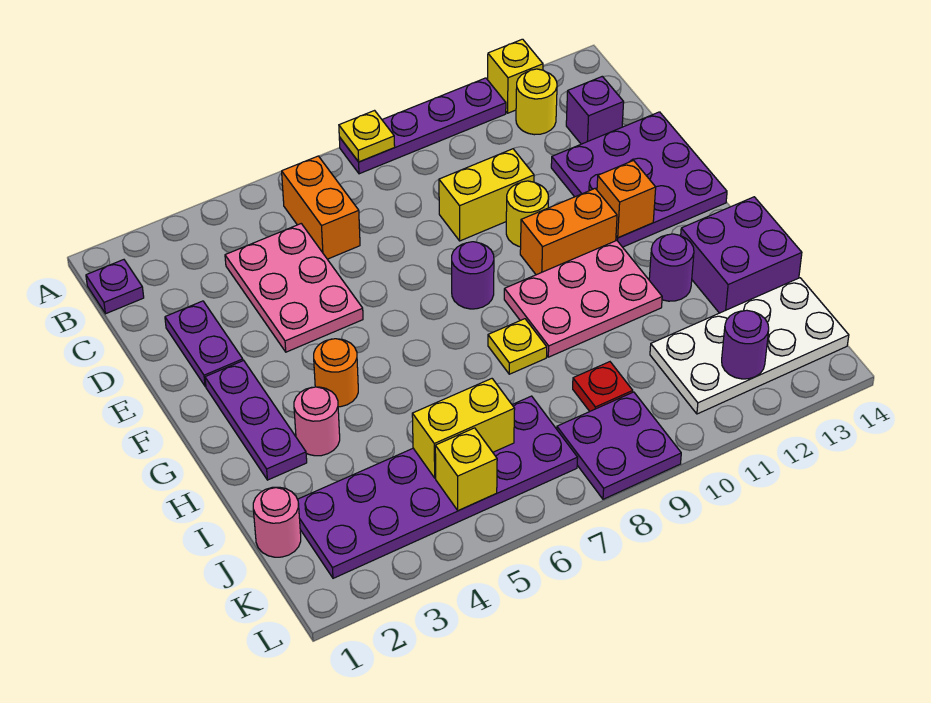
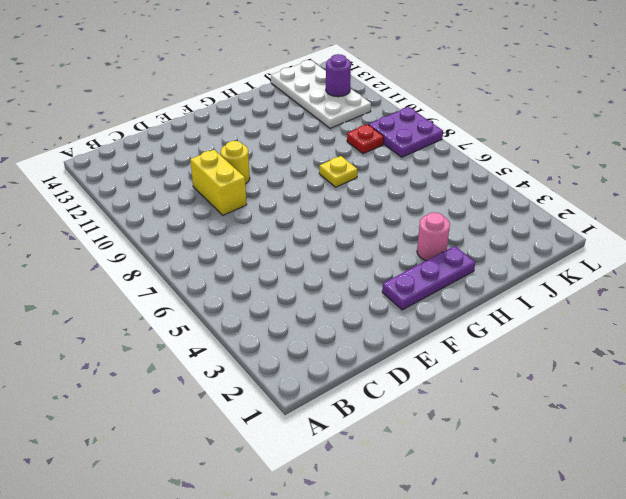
none -> purple 1x4 plate [339,78,506,174]
none -> yellow 1x1 brick [488,39,543,113]
none -> purple 1x1 plate [86,260,144,314]
none -> orange 1x2 brick [282,156,360,259]

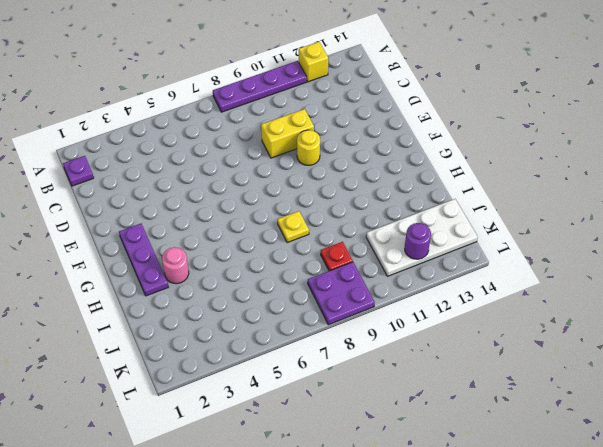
none -> orange 1x2 brick [282,156,360,259]
none -> yellow 1x1 round brick [516,69,557,135]
none -> pink 2x3 plate [225,224,363,352]
none -> purple 1x1 brick [566,76,624,144]

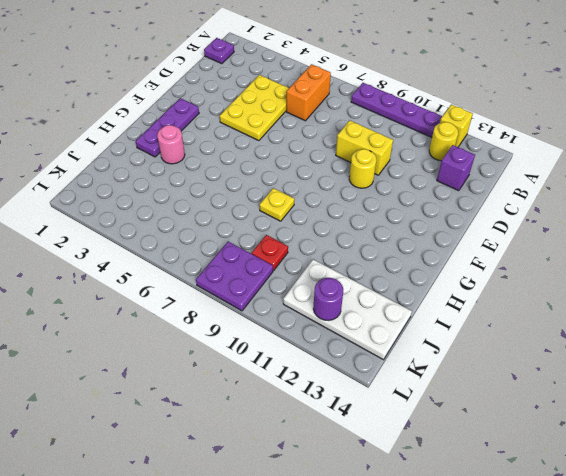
yellow 2x3 plate [220,75,289,141] -> pink 2x3 plate [225,224,363,352]
none -> purple 1x2 plate [165,301,243,386]
none -> purple 3x3 plate [551,112,727,247]
none -> purple 1x1 round brick [452,242,494,309]
none -> orange 1x2 brick [520,189,617,275]

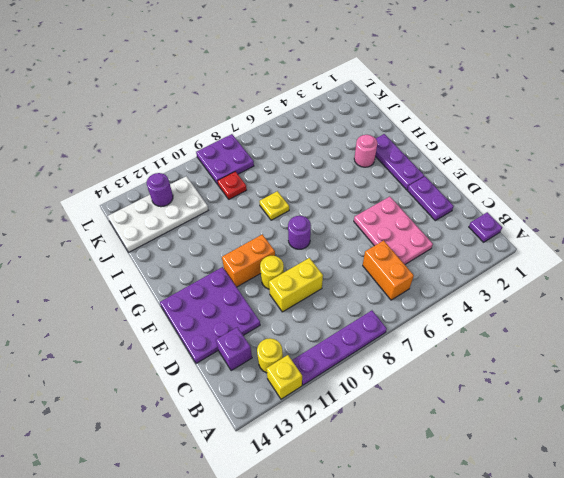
none -> orange 1x1 round brick [314,339,358,407]
none -> pink 2x3 plate [504,241,662,357]
none -> purple 1x1 round brick [649,234,694,301]
none -> purple 2x2 brick [681,197,802,313]

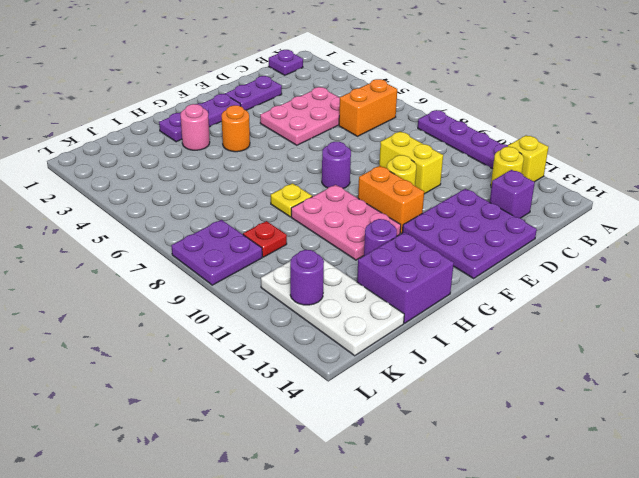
none -> pink 1x1 round brick [253,487,301,557]
none -> purple 2x6 plate [297,396,578,578]
none -> yellow 1x1 plate [339,111,395,162]
none -> orange 1x1 brick [597,161,656,238]

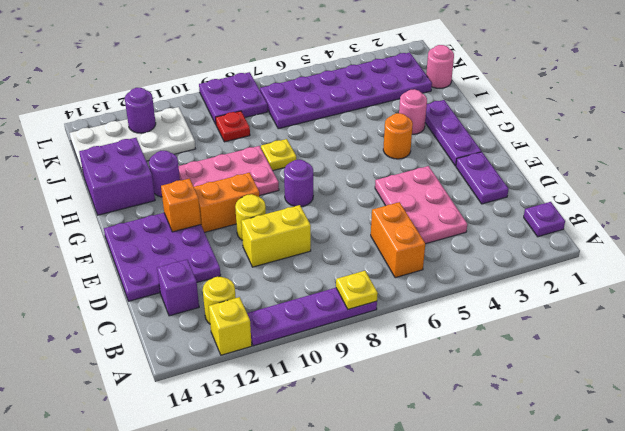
none -> yellow 1x2 brick [412,379,515,478]
none -> yellow 1x1 brick [435,428,497,510]

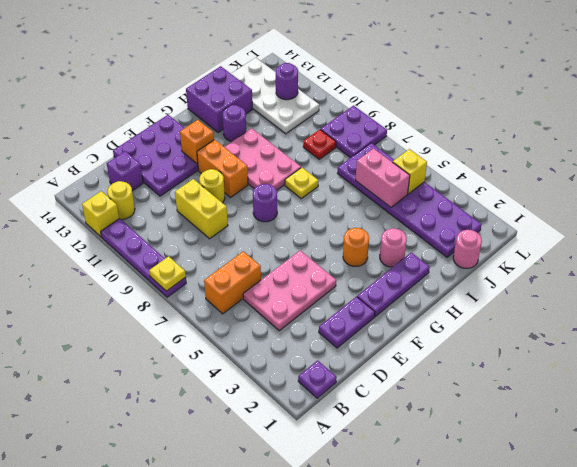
pink 1x2 brick [356,148,410,207] -> yellow 1x2 brick [412,379,515,478]

